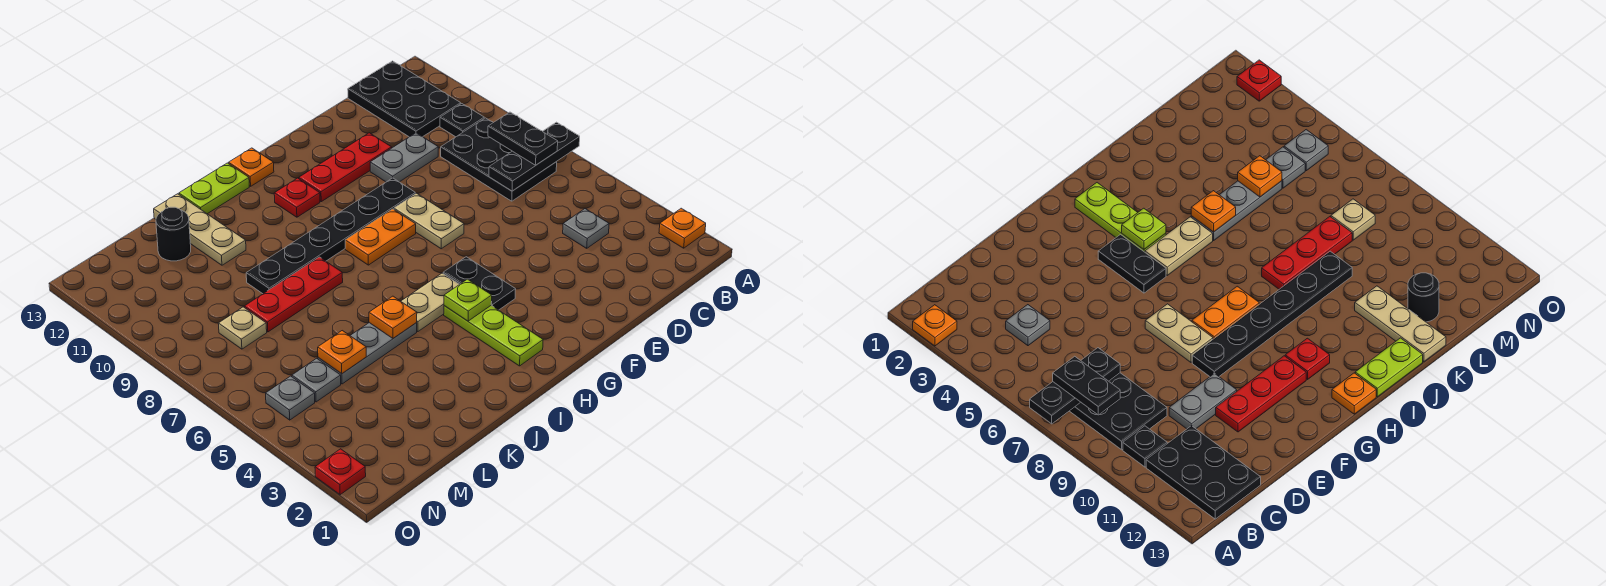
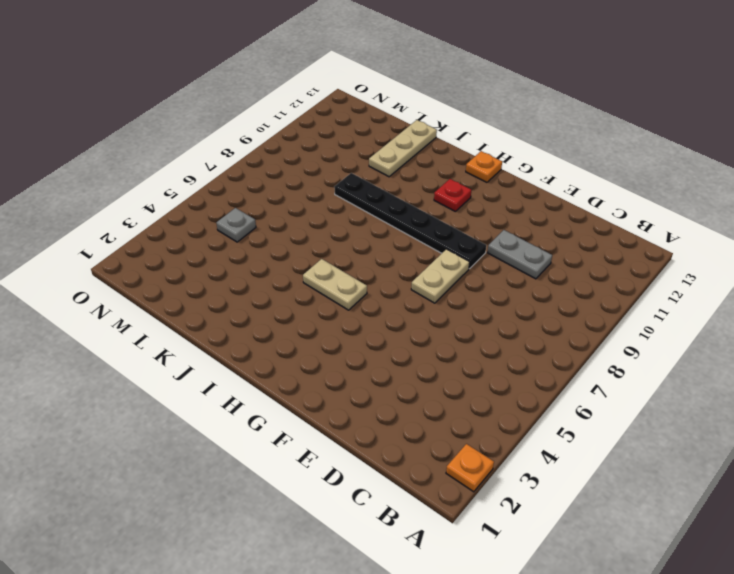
none -> black 2x3 plate [441,118,557,201]
none -> black 1x1 plate [440,104,484,137]
none -> black 2x3 plate [348,61,461,137]

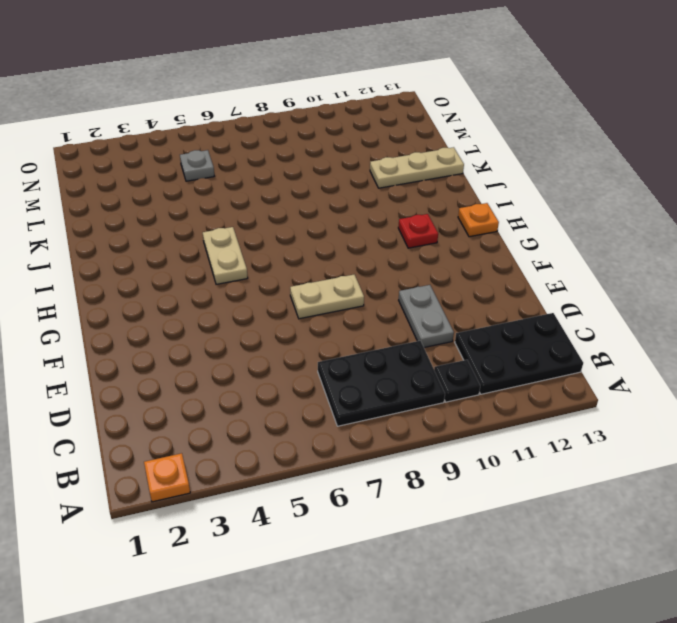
none -> grey 1x1 plate [563,209,609,248]
none -> red 1x3 plate [299,133,392,202]
none -> black 1x6 plate [246,178,415,294]

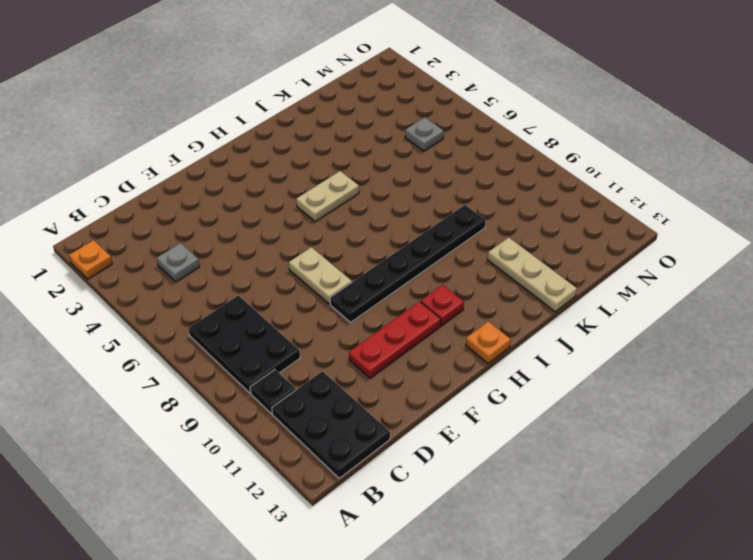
none -> grey 1x2 plate [370,133,438,182]
none -> black 1x2 plate [443,257,516,310]
none -> orange 1x2 plate [345,209,416,265]

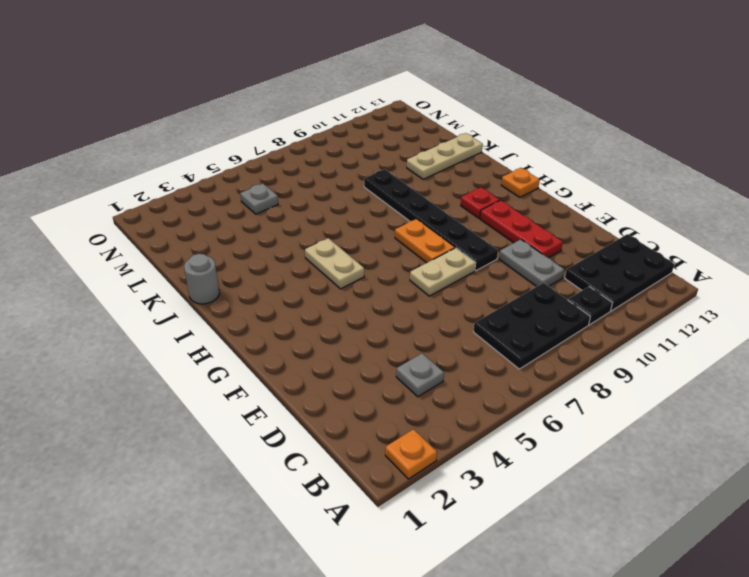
grey 1x1 round brick [184,254,220,304] -> none
none -> black 1x2 plate [443,257,516,310]
none -> lime 1x3 plate [444,305,543,366]
none -> lime 1x2 plate [179,163,249,214]

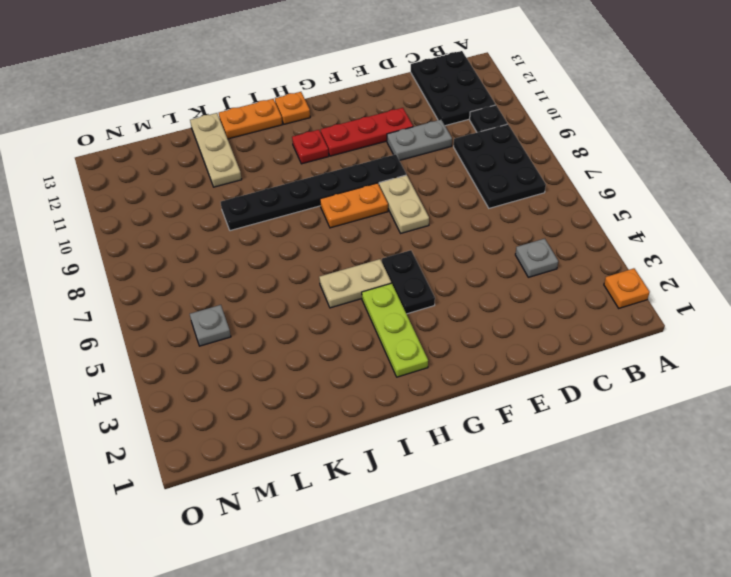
orange 1x2 plate [219,99,282,139] -> lime 1x2 plate [179,163,249,214]
none -> grey 1x3 plate [318,323,417,384]
none -> red 1x3 plate [244,257,343,332]
none -> black 1x1 round brick [156,207,191,261]

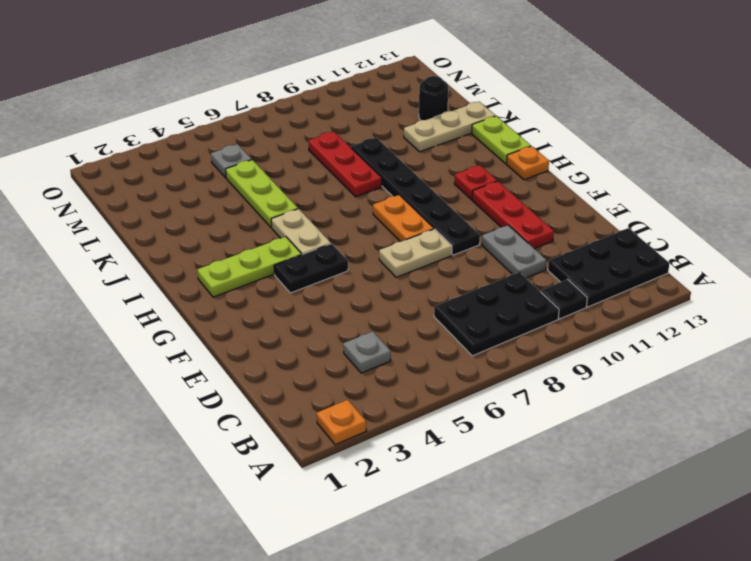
lime 1x3 plate [226,160,298,228] -> grey 1x3 plate [318,323,417,384]
none -> tan 1x1 plate [218,307,267,349]
none -> grey 1x1 plate [266,376,315,420]
none -> red 1x1 plate [315,449,366,495]

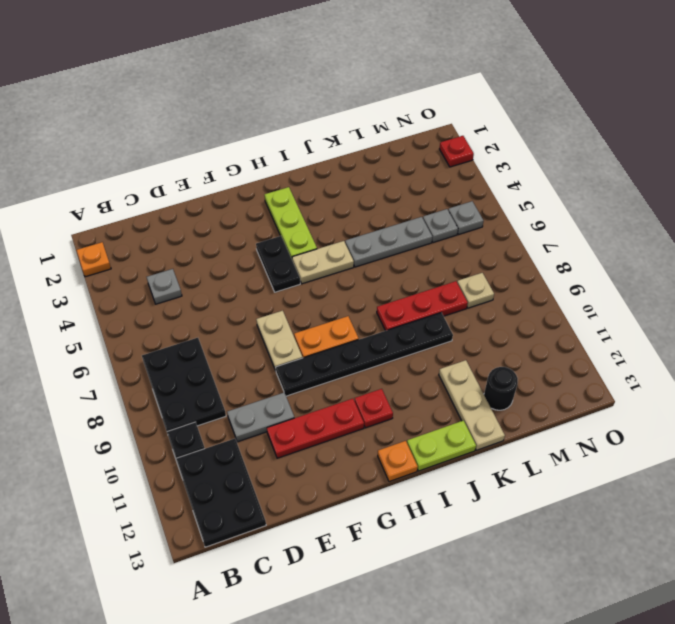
none -> black 1x3 plate [489,122,580,191]
none -> lime 1x1 plate [444,279,492,321]
none -> orange 1x1 plate [369,296,417,338]

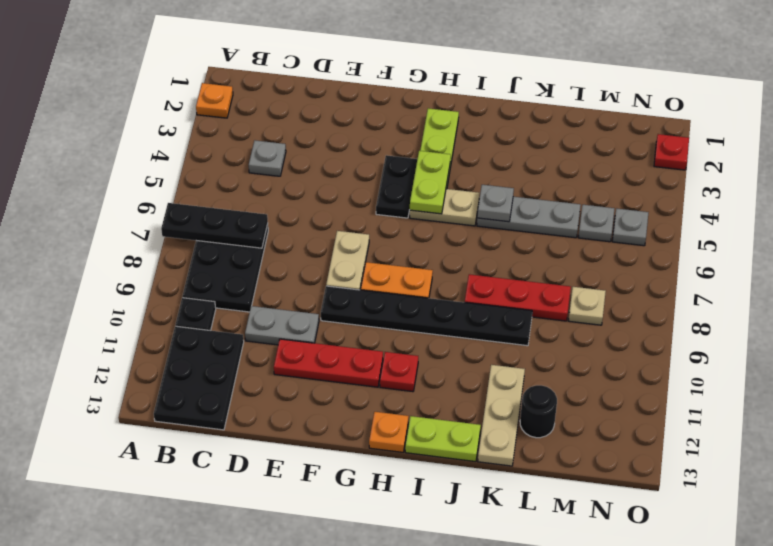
lime 1x2 plate [410,151,451,214] -> lime 1x1 plate [444,279,492,321]
grey 1x1 plate [477,185,514,222] -> orange 1x1 plate [369,296,417,338]
none -> orange 1x1 plate [318,331,366,374]
none -> black 1x2 plate [488,112,558,165]

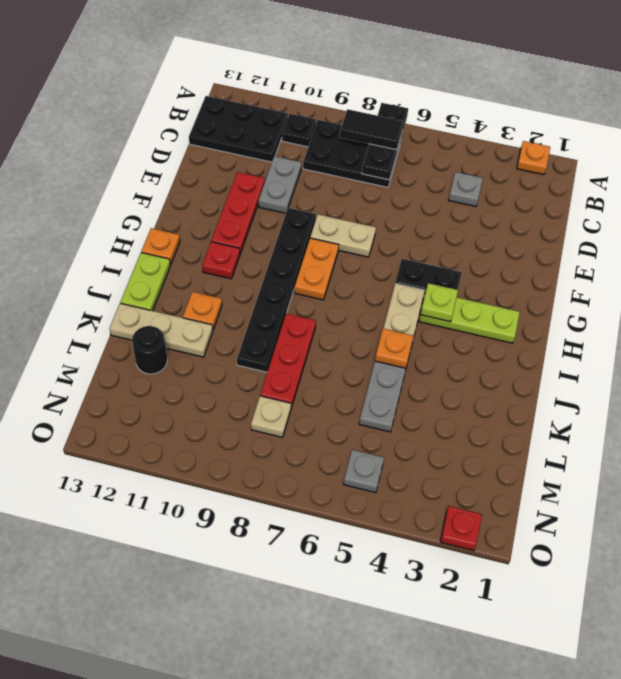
black 1x2 tile [340,109,404,150] -> black 1x2 plate [488,112,558,165]
orange 1x1 plate [183,292,222,330] -> orange 1x1 plate moved to [318,331,366,374]
none -> grey 1x1 plate [292,358,341,402]

